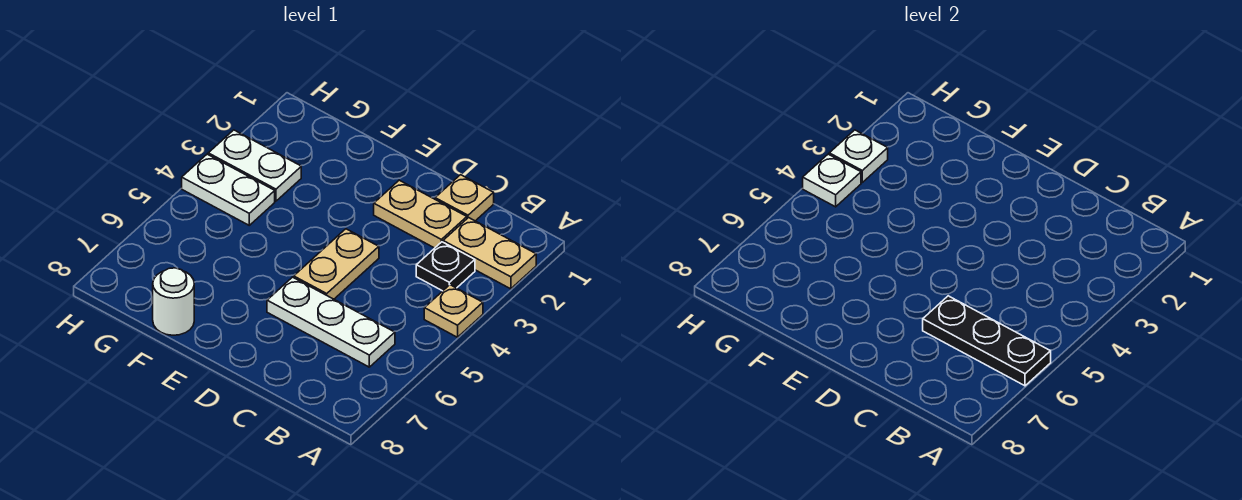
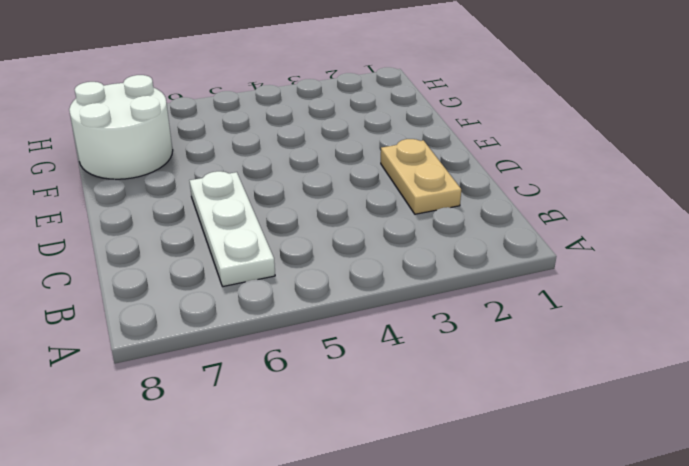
white 2x2 round brick [69,75,173,179] -> white 1x1 round brick [153,268,194,335]
none -> tan 1x2 plate [443,218,536,289]
none -> tan 1x1 plate [424,285,483,337]
none -> black 1x1 plate [416,242,475,291]

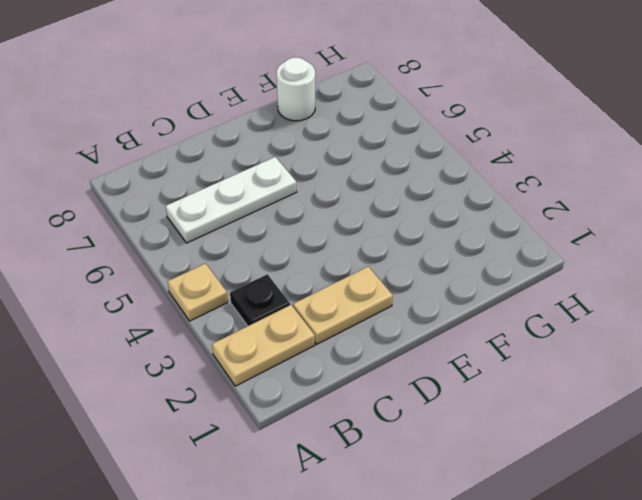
none -> tan 1x1 plate [435,175,494,221]
none -> tan 1x2 plate [294,229,379,299]
none -> white 1x2 plate [208,130,301,201]

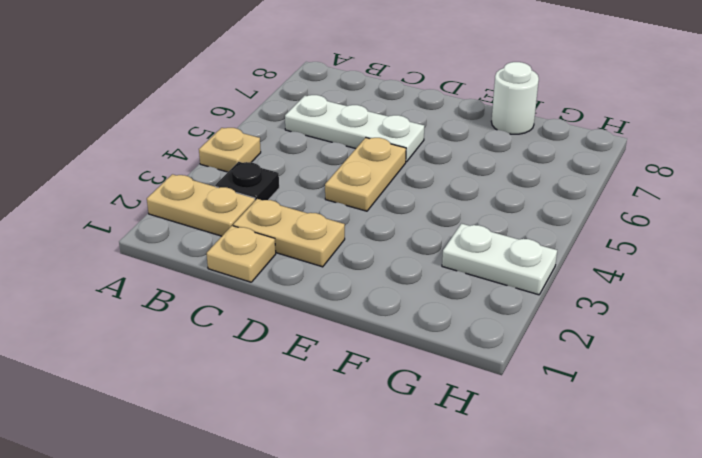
none -> white 1x2 plate [182,154,275,225]
none -> black 1x3 plate [923,296,1051,386]
none -> white 1x1 plate [829,130,888,182]

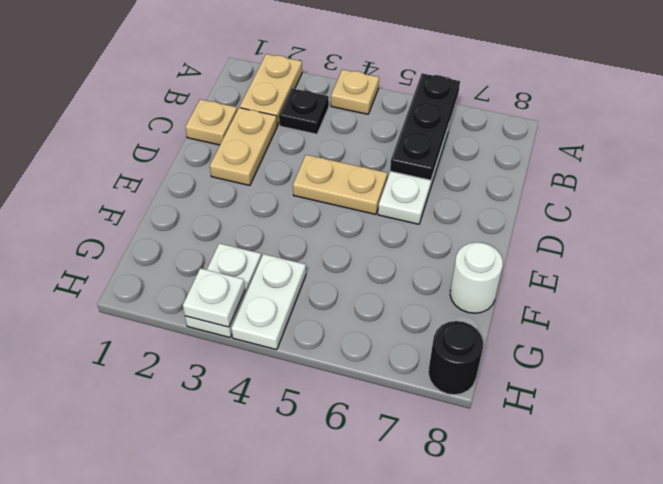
black 1x1 round brick [428,321,483,395] -> none
none -> white 1x1 plate [803,154,861,207]

